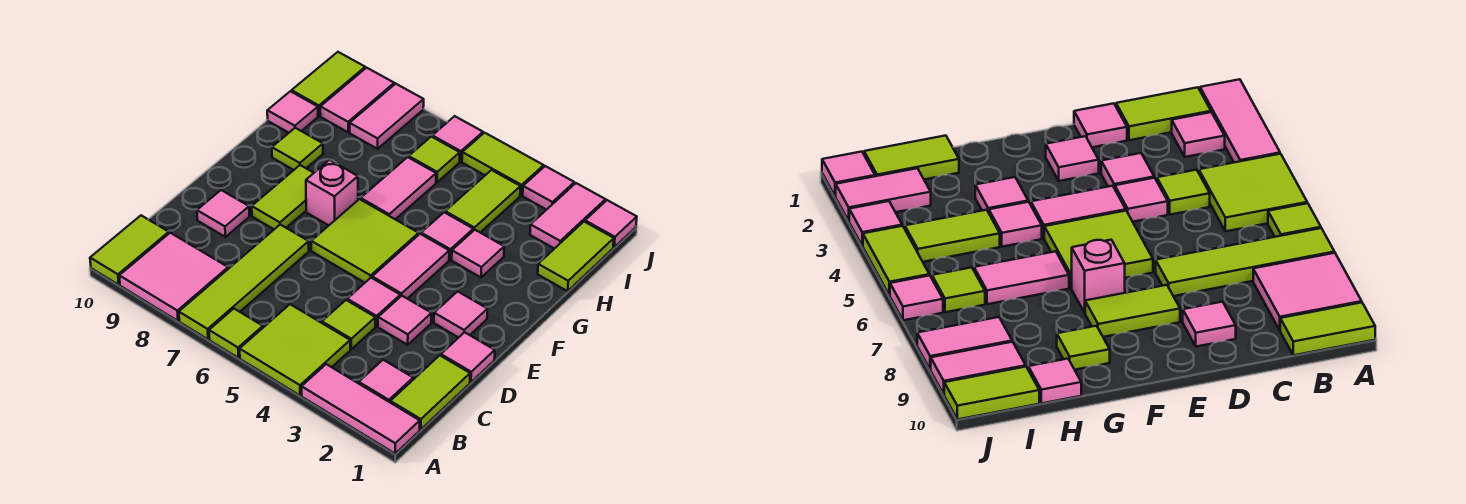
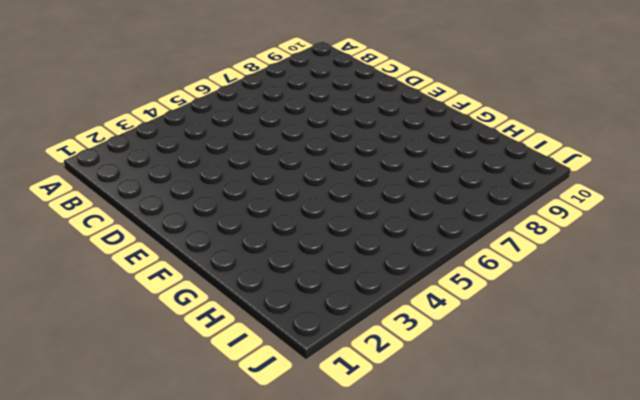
none -> pink 1x3 tile [302,364,420,454]
none -> lime 2x2 tile [240,304,350,396]
none -> lime 1x1 tile [209,309,263,358]
none -> lime 1x4 tile [179,225,309,339]

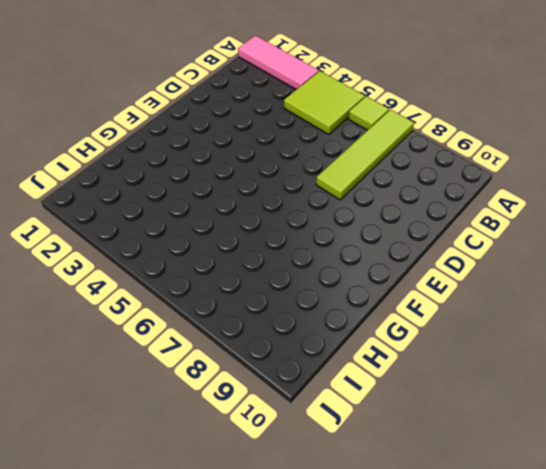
none -> pink 2x2 tile [119,233,228,321]
none -> lime 1x2 tile [90,215,169,285]
none -> lime 1x2 tile [390,355,470,429]
none -> pink 1x1 tile [359,360,413,402]

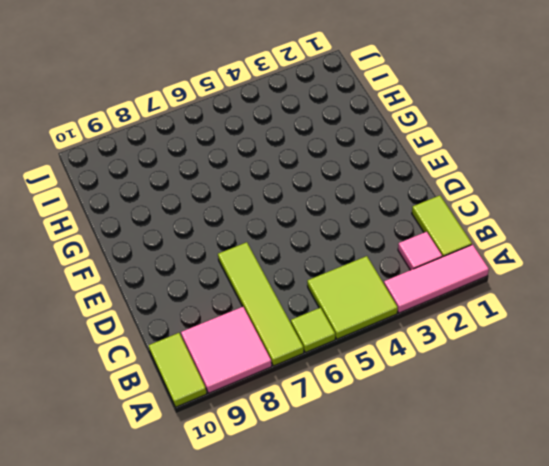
none -> lime 1x1 tile [322,300,375,349]
none -> pink 1x1 tile [441,332,495,382]
none -> pink 1x1 tile [378,296,432,345]
none -> pink 1x1 tile [347,278,400,326]

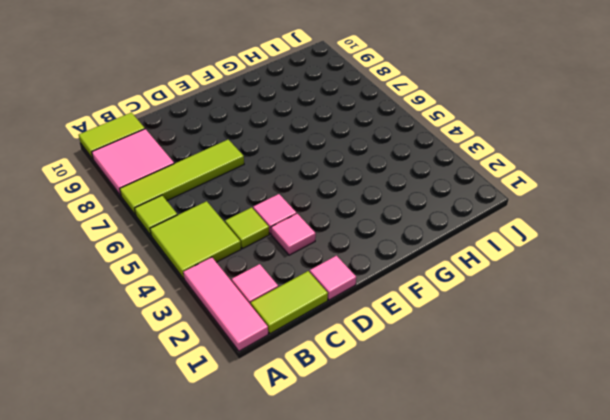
none -> pink 1x1 tile [197,190,249,237]
none -> pink 1x1 tile [434,291,487,338]
none -> pink 1x2 tile [372,234,449,299]
none -> lime 2x2 tile [311,199,419,283]

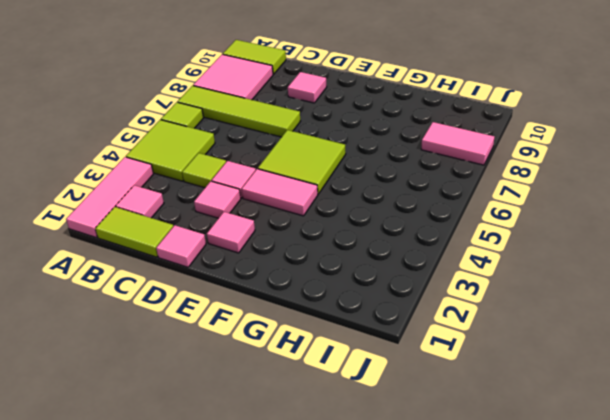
none -> lime 1x2 tile [252,165,313,229]
none -> pink 1x1 brick [306,160,358,225]
none -> pink 1x1 tile [452,230,504,277]
none -> pink 1x1 tile [421,212,473,260]

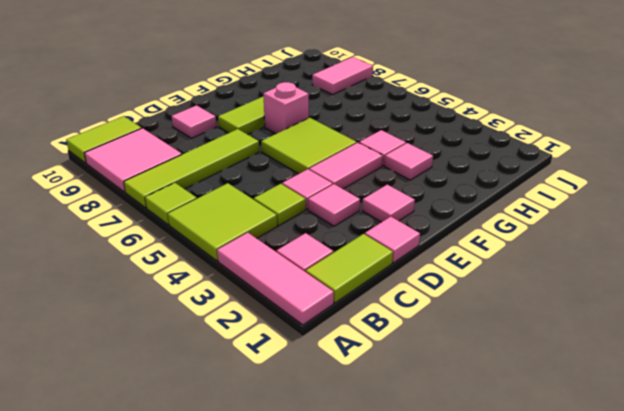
none -> pink 1x2 tile [361,157,436,219]
none -> lime 1x1 tile [272,128,323,170]
none -> lime 1x2 tile [538,222,614,291]
none -> lime 1x2 tile [445,170,521,233]

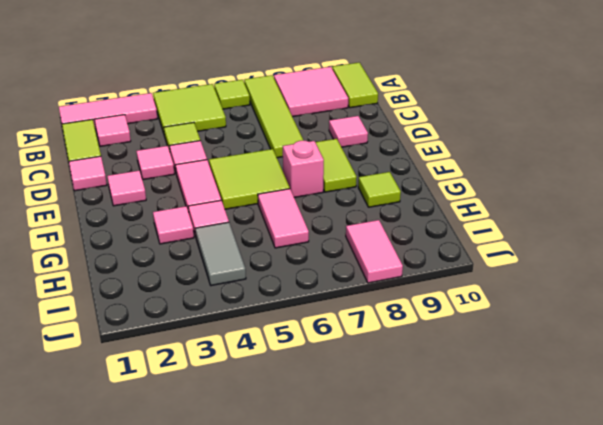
grey 1x2 tile [195,222,246,286] -> lime 1x2 tile [445,170,521,233]
none -> lime 1x2 tile [538,222,614,291]
none -> pink 1x1 tile [267,91,318,133]
none -> pink 1x2 tile [530,183,605,249]
none -> lime 1x1 tile [409,137,460,182]

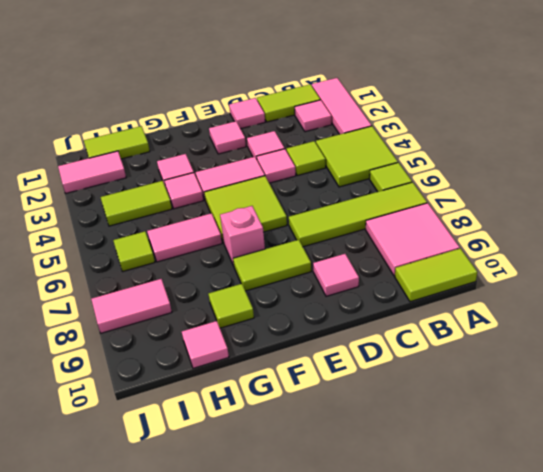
none -> pink 1x2 tile [320,68,394,132]
none -> lime 1x2 tile [292,52,365,116]
none -> pink 1x1 tile [585,200,637,247]
none -> pink 1x1 tile [523,166,574,210]

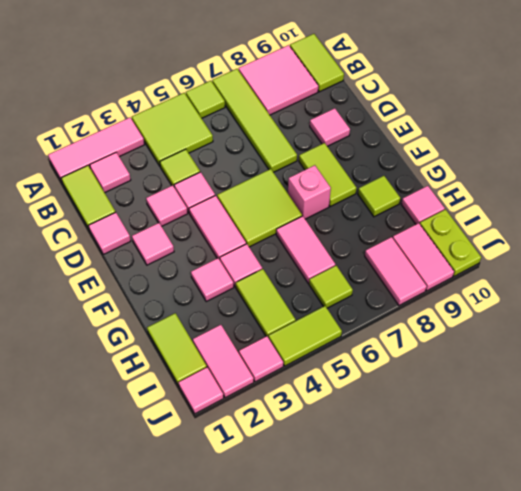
lime 1x2 plate [420,210,481,276] -> lime 1x2 tile [292,52,365,116]
none -> pink 1x1 tile [432,116,483,162]

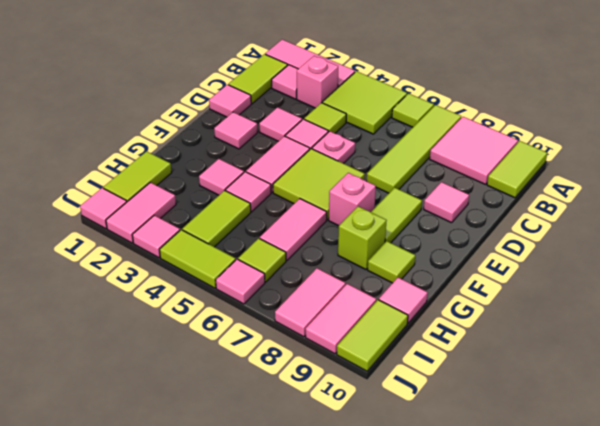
pink 1x1 brick [297,56,338,108] -> none
pink 1x1 plate [312,131,355,163] -> none
lime 1x1 brick [338,206,387,269] -> none

